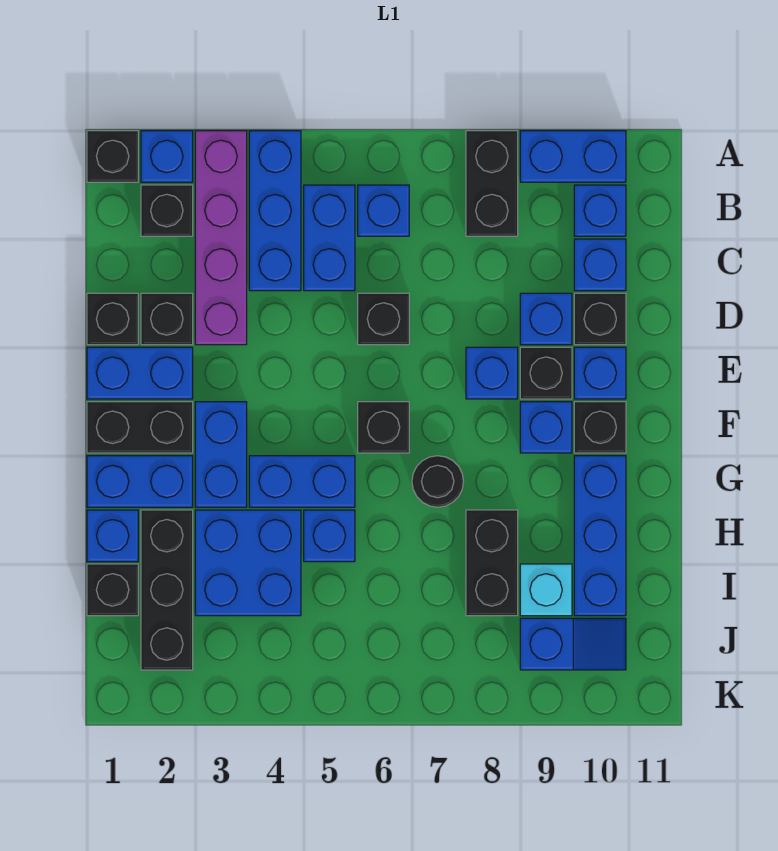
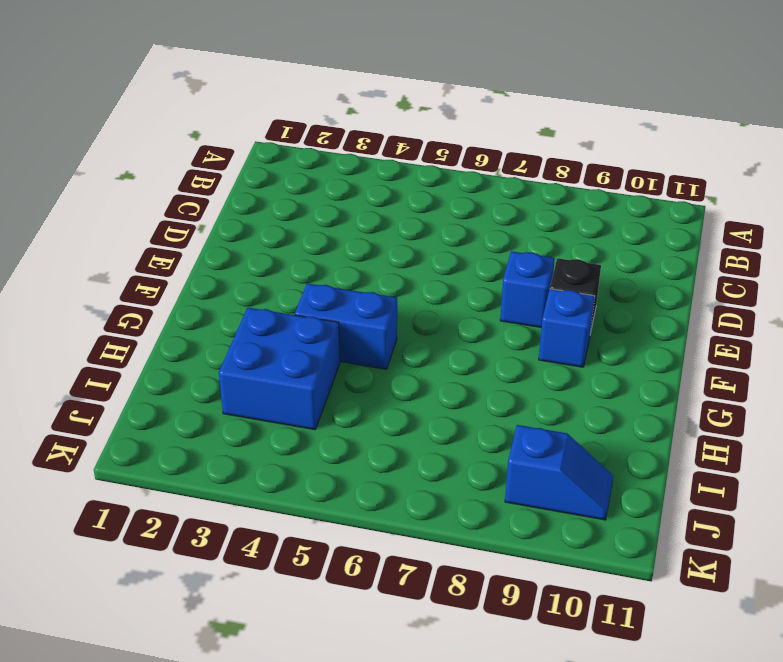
none -> black 1x1 brick [87,131,138,182]
none -> blue 1x1 brick [141,131,193,182]
none -> purple 1x4 brick [195,131,247,345]
none -> blue 1x3 brick [249,131,301,291]

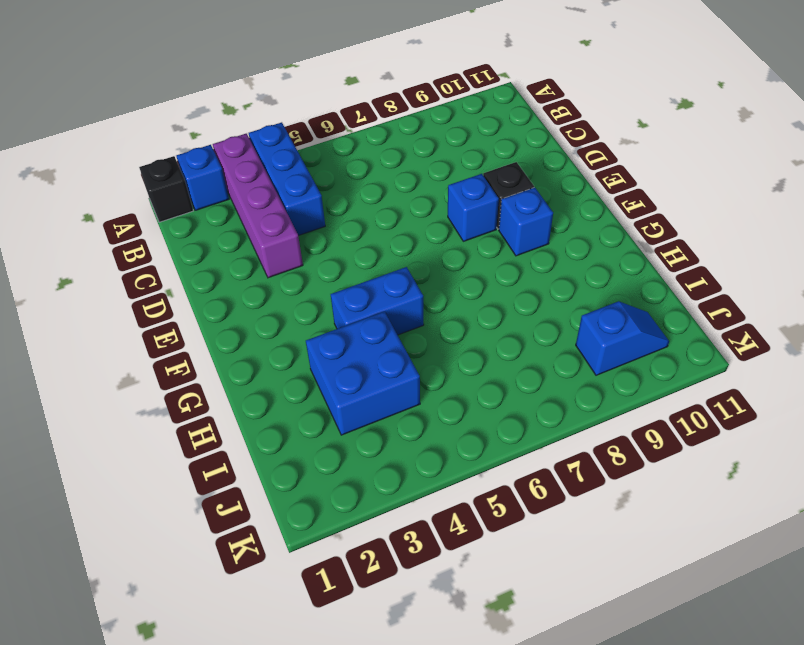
none -> black 1x2 brick [466,131,518,236]
none -> blue 1x2 brick [520,131,626,182]
none -> black 1x1 brick [141,185,193,236]
none -> blue 1x2 brick [304,185,355,291]

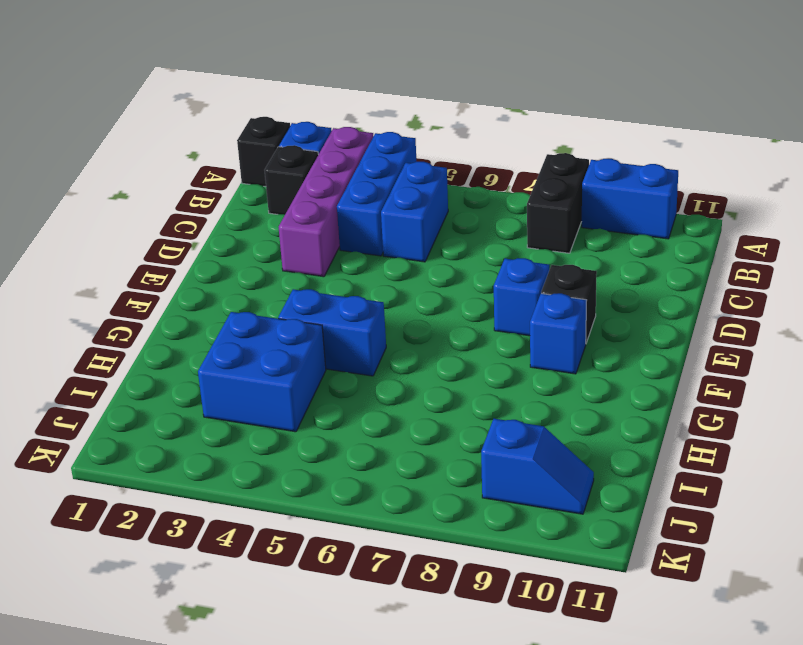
none -> blue 1x1 brick [358,185,409,236]
none -> blue 1x1 brick [574,185,626,236]
none -> blue 1x1 brick [574,239,626,291]
none -> black 1x1 brick [87,293,138,345]

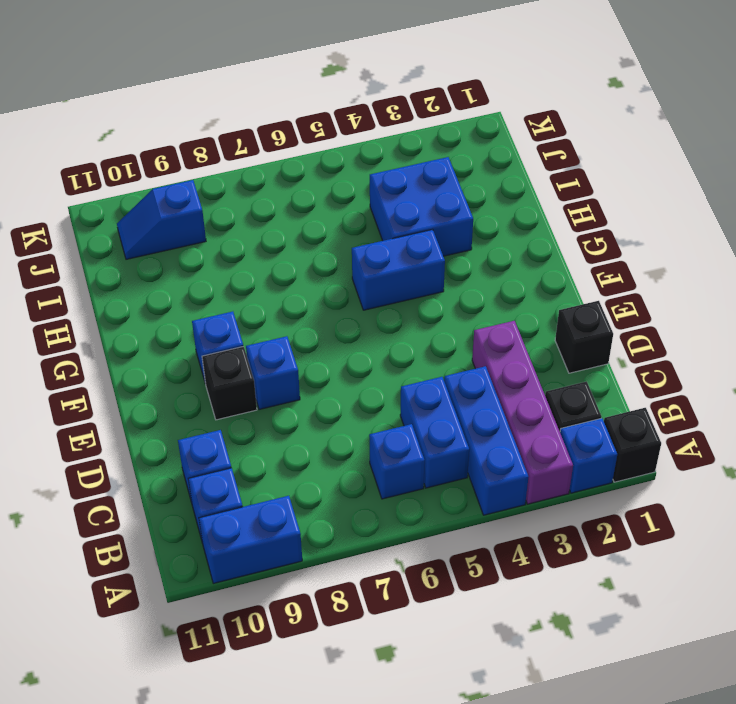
none -> black 1x2 brick [466,131,518,236]
none -> black 1x1 brick [141,293,193,345]
none -> black 1x1 brick [358,293,409,345]
none -> blue 1x1 brick [520,293,572,345]

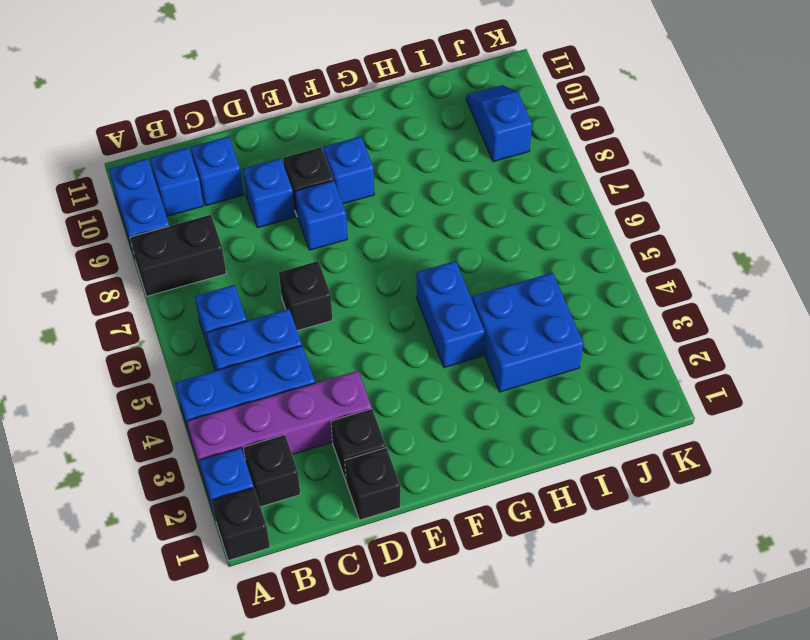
none -> black 1x1 brick [574,293,626,345]
none -> blue 1x2 brick [87,347,193,399]
none -> blue 1x1 brick [574,347,626,399]
none -> black 1x2 brick [87,402,193,453]

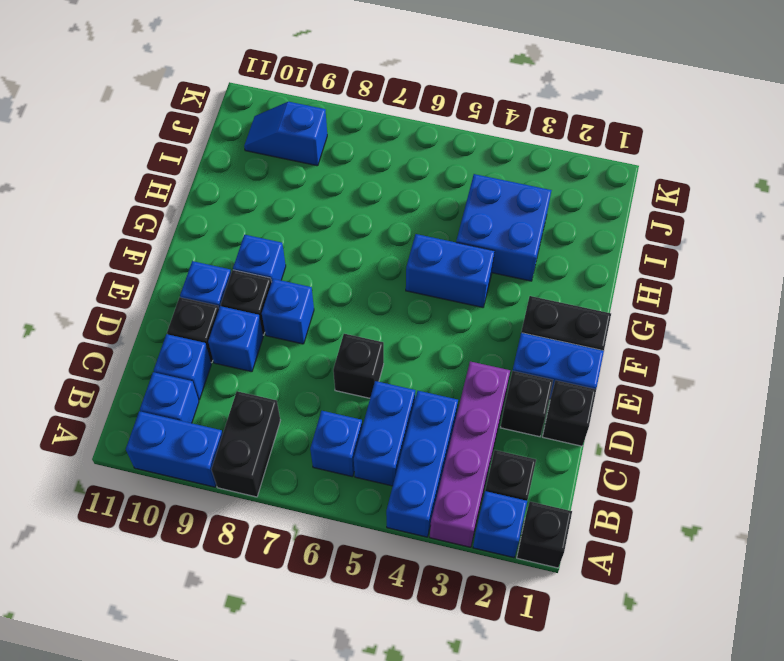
none -> blue 1x2 brick [195,402,247,507]
none -> black 1x1 brick [358,402,409,453]
none -> black 1x1 brick [574,402,626,453]
none -> blue 1x2 brick [87,456,193,507]

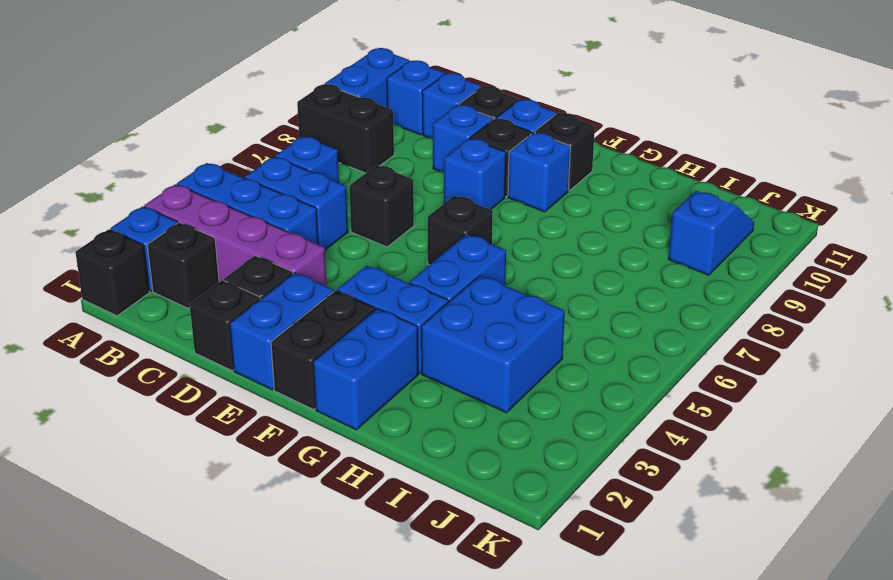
none -> black 1x1 round brick [412,456,463,507]
none -> blue 1x3 brick [574,456,626,616]
none -> blue 1x1 brick [87,510,138,562]
none -> black 1x3 brick [141,510,193,670]

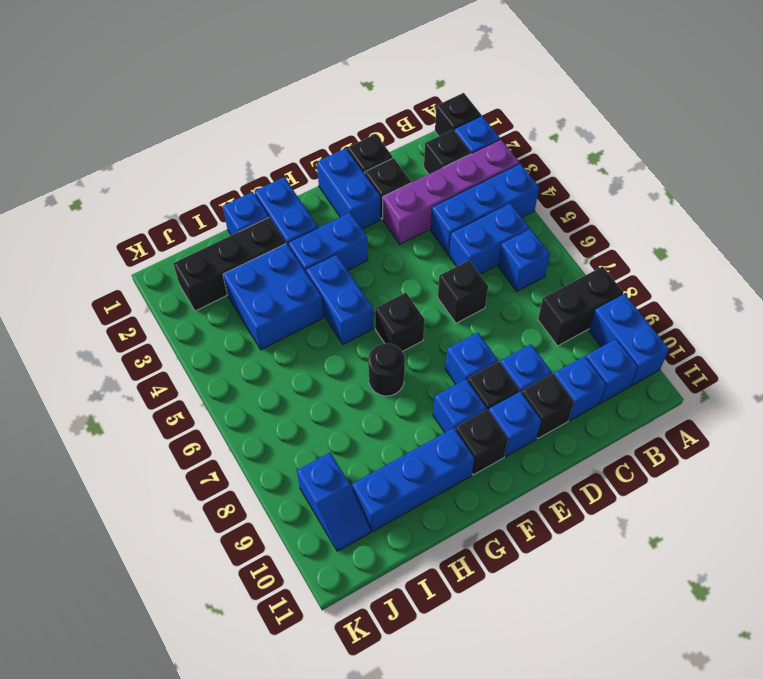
none -> black 1x2 brick [87,402,193,453]
none -> blue 1x1 brick [304,510,355,562]
none -> black 1x2 brick [466,510,518,616]
none -> black 1x1 brick [87,564,138,616]

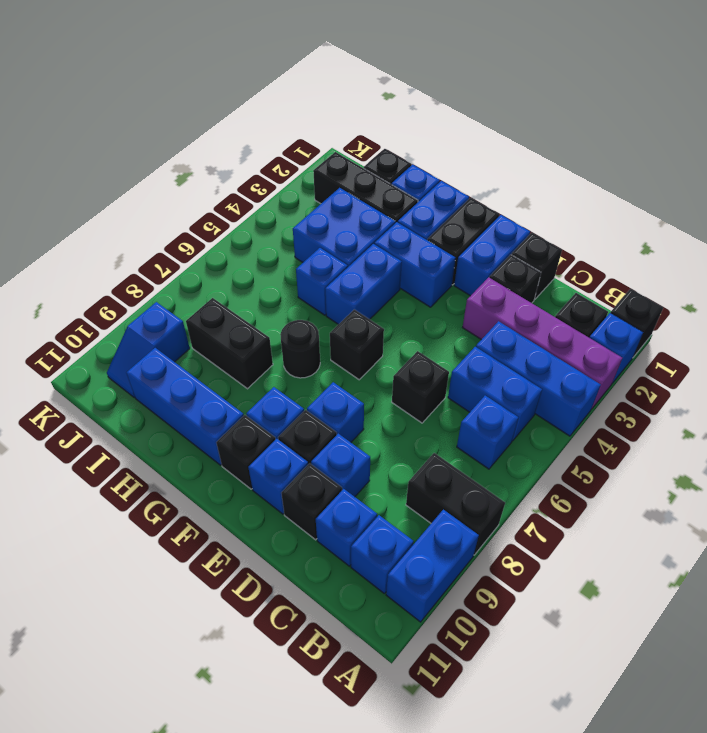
none -> cyan 1x1 brick [520,564,572,616]

